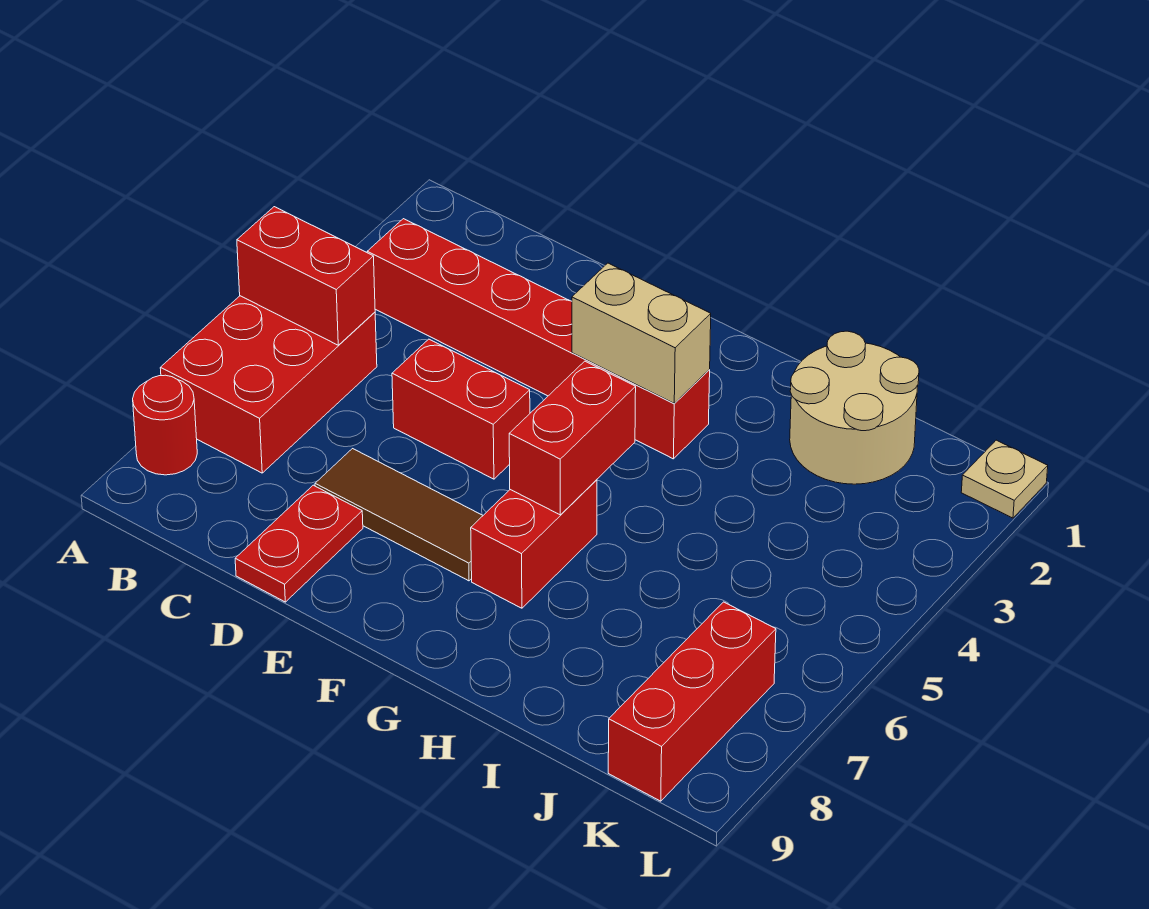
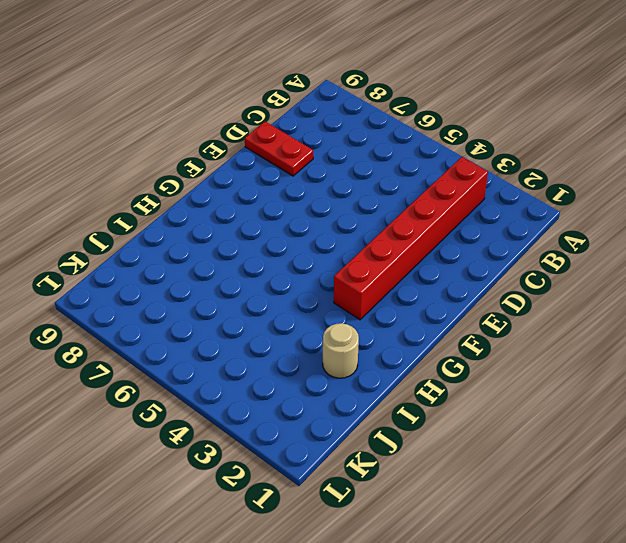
tan 1x1 round brick [323,323,359,378] -> tan 2x2 round brick [790,331,919,484]
none -> red 2x3 brick [160,296,377,473]
none -> red 1x1 round brick [133,375,197,475]
none -> red 1x2 brick [392,339,530,479]

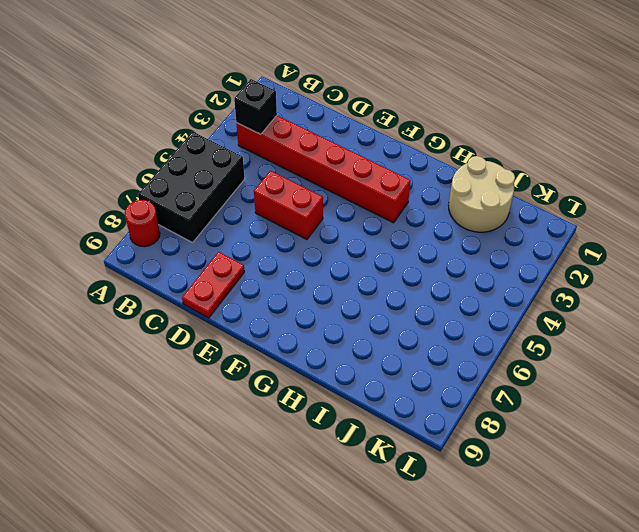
black 2x3 brick [138,132,245,243] -> red 2x3 brick [160,296,377,473]
black 1x1 brick [234,79,277,134] -> none
none -> brown 1x3 tile [315,449,483,581]
none -> red 1x2 brick [471,480,597,608]
none -> red 1x3 brick [608,602,776,801]

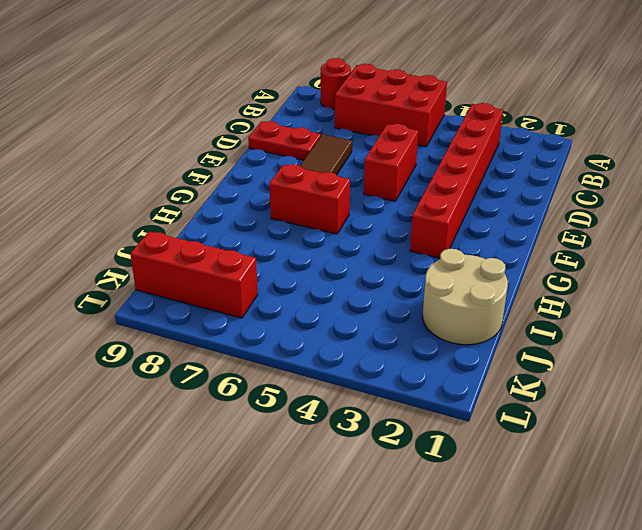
none -> tan 1x1 plate [961,440,1048,518]
none -> red 1x2 brick [237,207,375,345]
none -> tan 1x2 brick [572,263,711,404]

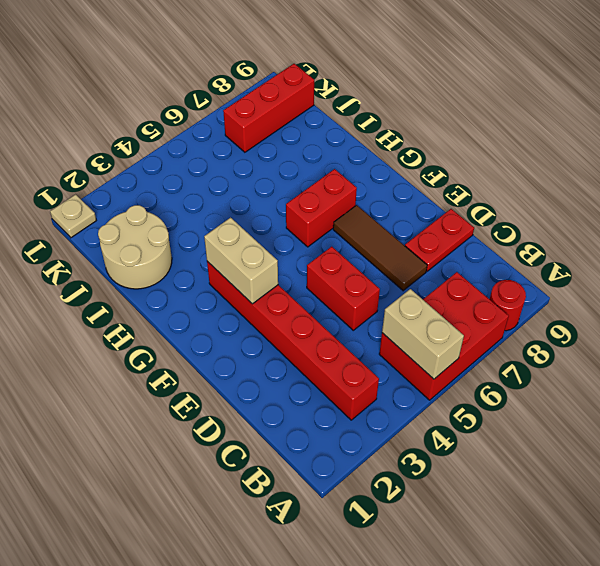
tan 1x2 brick [382,289,464,379] -> red 1x2 brick [237,207,375,345]
none -> red 1x2 brick [509,361,636,515]

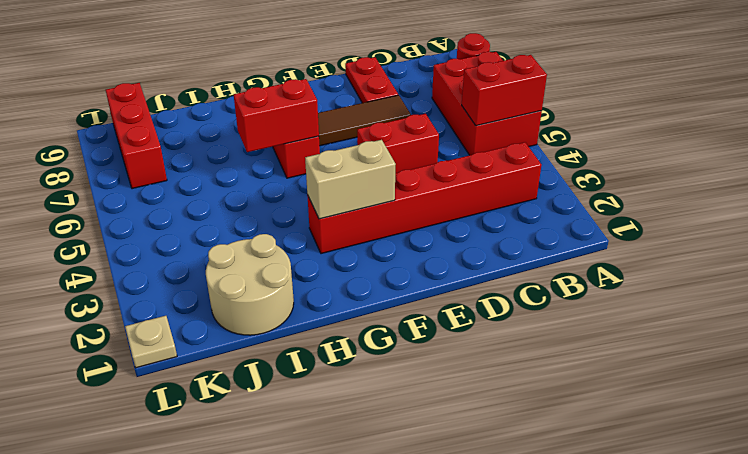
red 1x2 brick [234,79,319,152] -> red 1x2 brick turned to [509,361,636,515]

